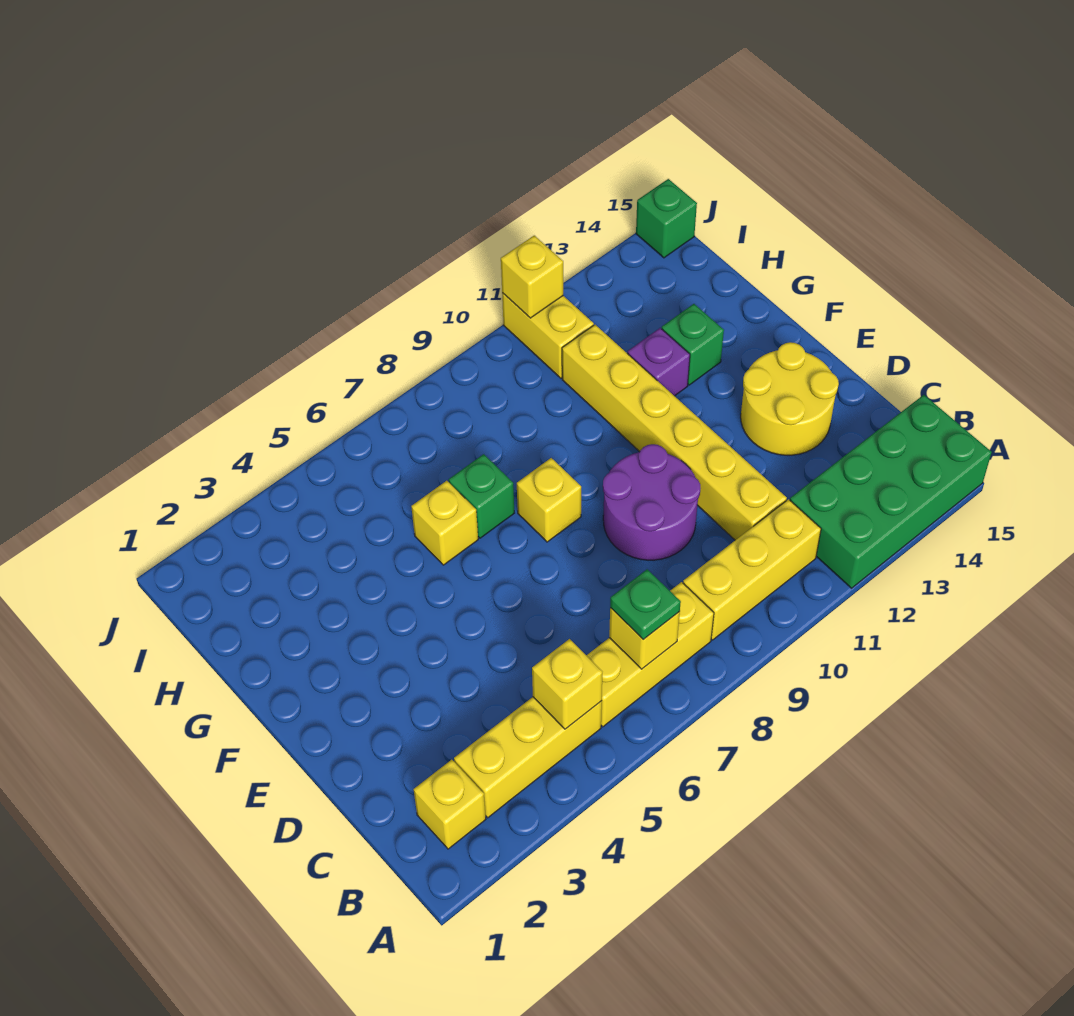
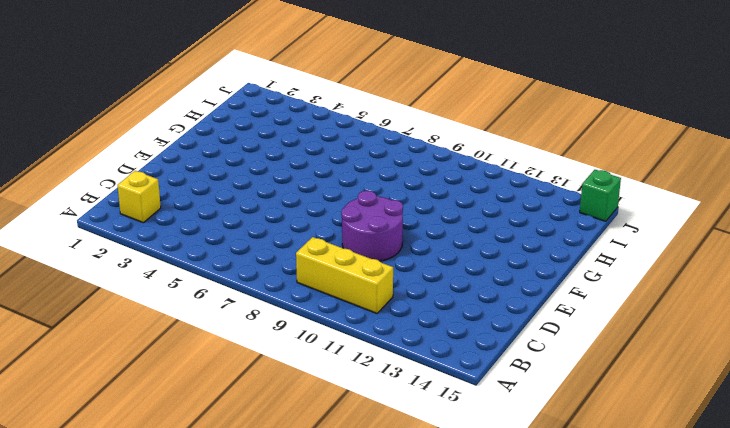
none -> green 2x4 brick [790,395,992,588]
none -> yellow 1x3 brick [454,697,602,818]
none -> yellow 1x3 brick [586,582,714,727]

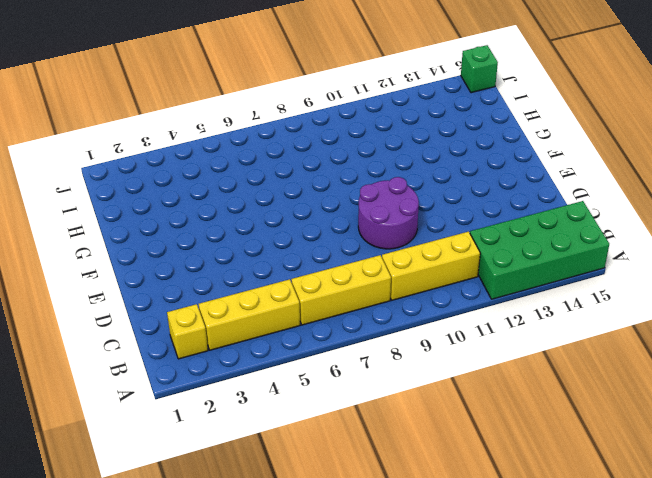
none -> yellow 1x6 brick [562,325,787,540]
none -> yellow 2x2 round brick [741,342,839,455]
none -> yellow 1x1 brick [517,458,581,542]

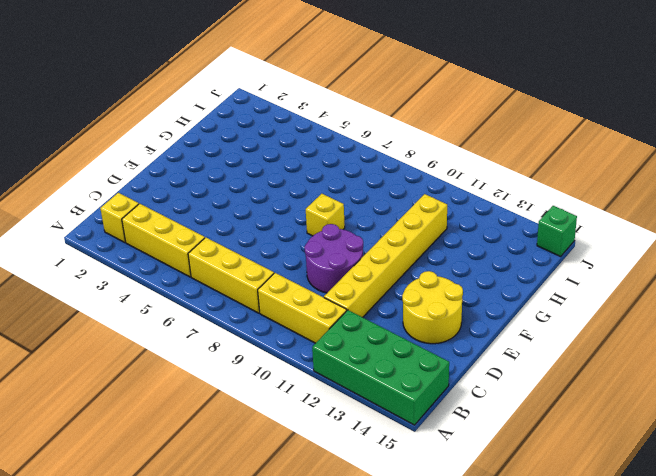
none -> yellow 1x1 brick [411,481,478,565]
none -> green 1x1 brick [449,454,514,538]
none -> purple 1x1 brick [627,328,690,396]

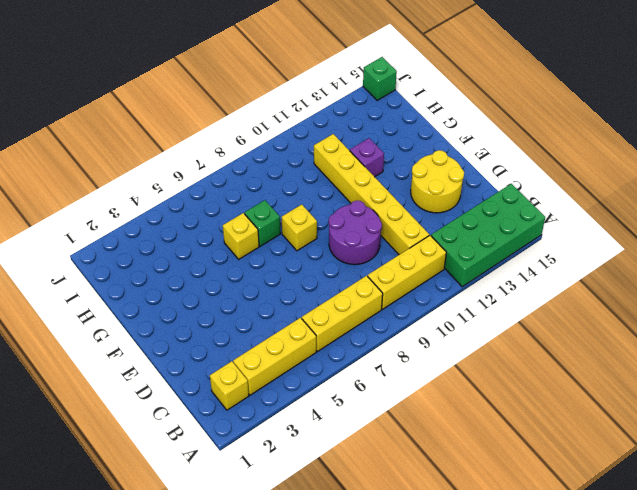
none -> green 1x1 brick [662,304,724,385]
none -> yellow 1x2 brick [502,293,594,378]
none -> yellow 1x1 brick [532,639,602,729]

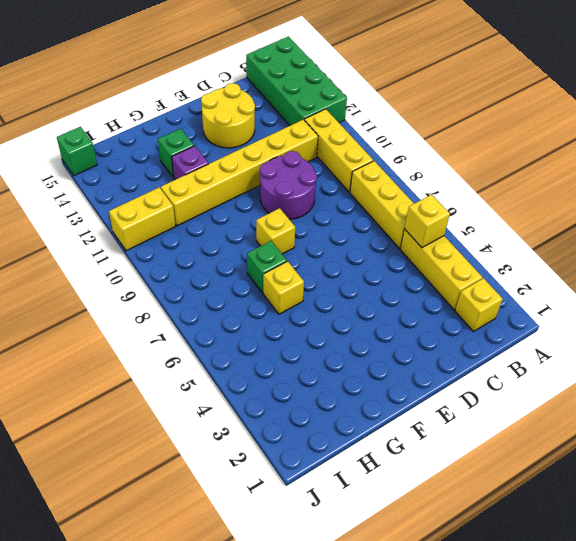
none -> yellow 1x1 brick [609,608,680,669]
none -> yellow 1x1 brick [501,236,563,318]
none -> green 1x1 plate [610,569,681,640]

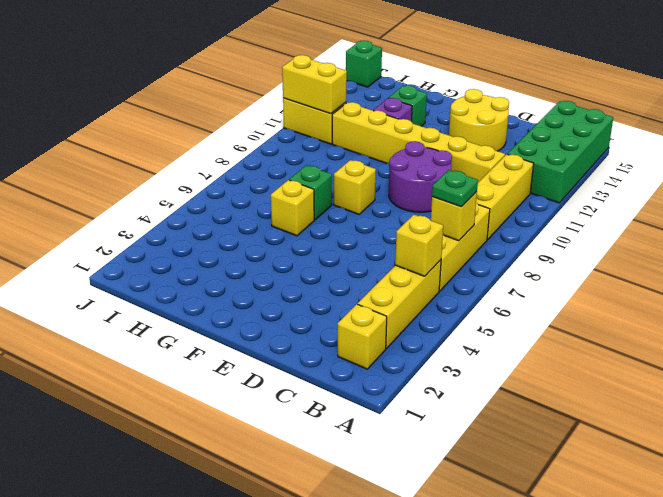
yellow 1x2 brick [282,55,347,114] -> yellow 1x1 brick [501,236,563,318]

